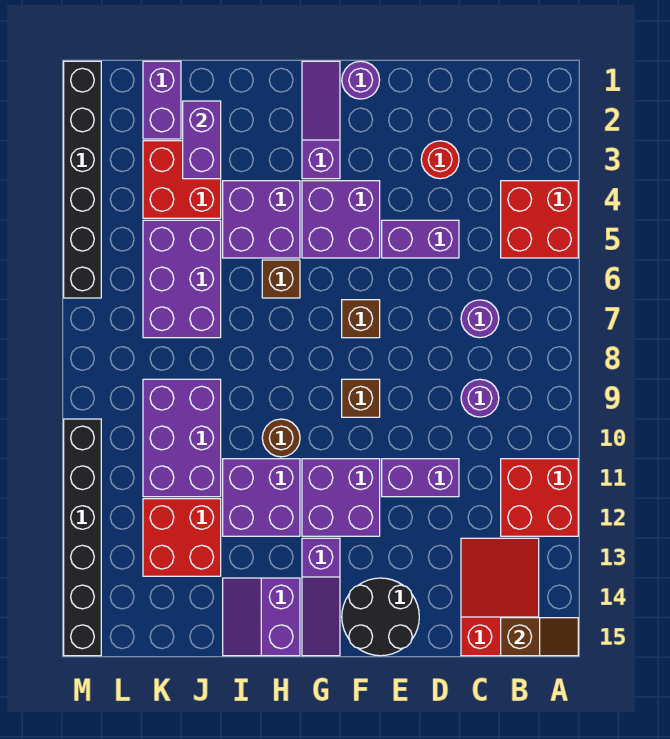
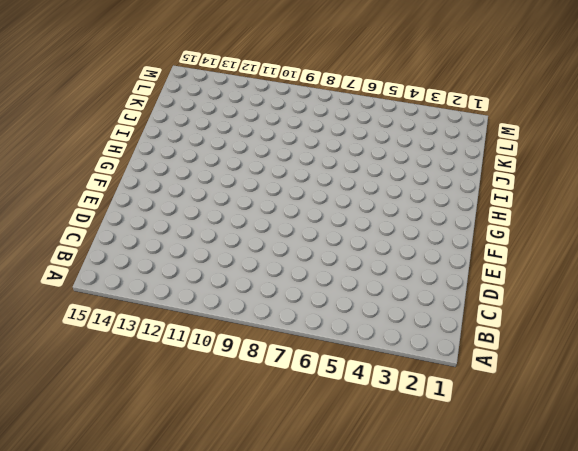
none -> red 2x2 brick [501,181,578,258]
none -> red 2x2 brick [501,459,578,536]
none -> red 2x3 slope [461,538,539,656]
none -> purple 1x1 round brick [461,300,499,338]

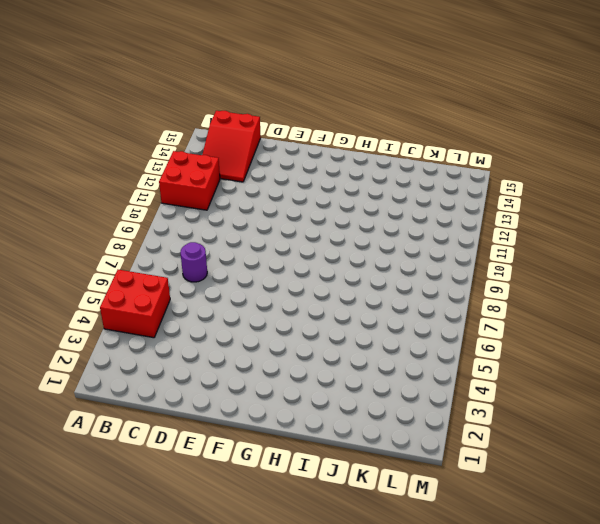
none -> purple 1x1 round brick [461,379,499,417]
none -> red 1x1 round brick [421,141,459,179]
none -> purple 1x2 brick [382,220,459,258]
none -> purple 1x2 brick [382,459,459,497]

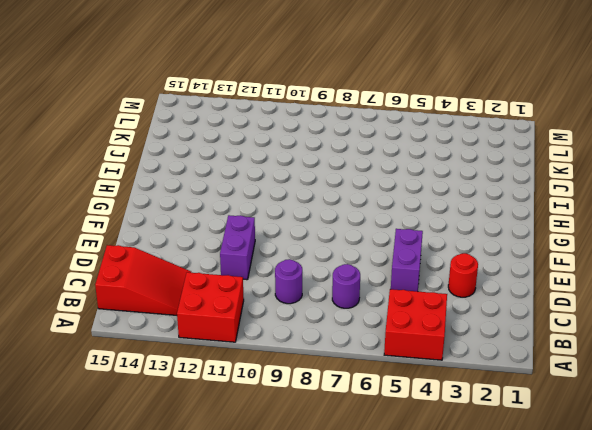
none -> black 2x2 round brick [342,578,419,656]
none -> purple 1x1 round brick [342,61,380,99]
none -> purple 2x2 brick [302,181,380,258]
none -> brown 1x1 brick [342,300,380,338]

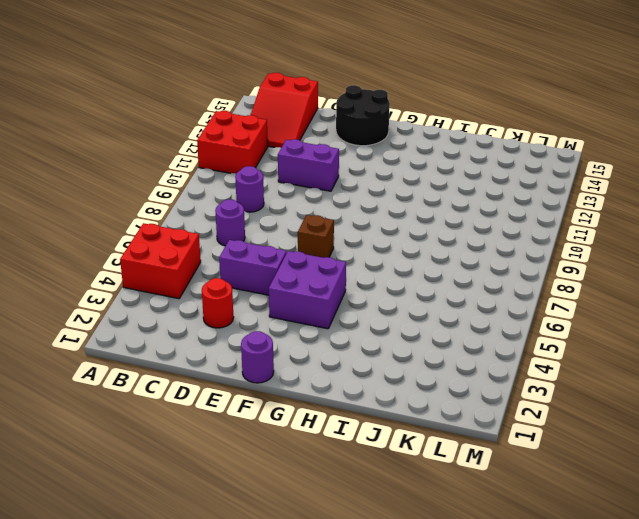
none -> brown 1x1 brick [342,379,380,417]
none -> purple 2x2 brick [302,459,380,536]
none -> purple 1x3 slope [302,61,340,179]
none -> purple 1x3 slope [302,538,340,656]

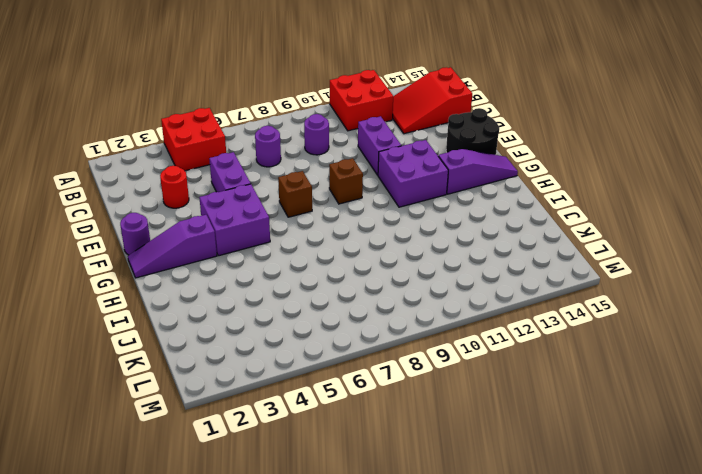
none -> purple 2x2 brick [223,181,300,258]
none -> brown 1x1 brick [262,260,300,298]
none -> brown 1x1 round brick [262,419,300,457]
none -> purple 2x2 brick [223,459,300,536]

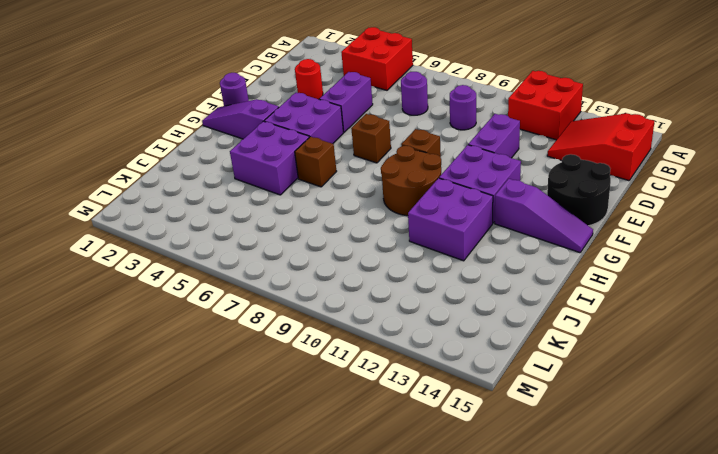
brown 2x2 round brick [381,146,441,216] -> brown 1x1 round brick [262,419,300,457]
none -> purple 2x2 slope [223,578,300,656]
none -> red 2x2 brick [143,141,221,218]
none -> purple 2x3 brick [143,220,221,338]
none -> purple 2x3 brick [143,379,221,497]

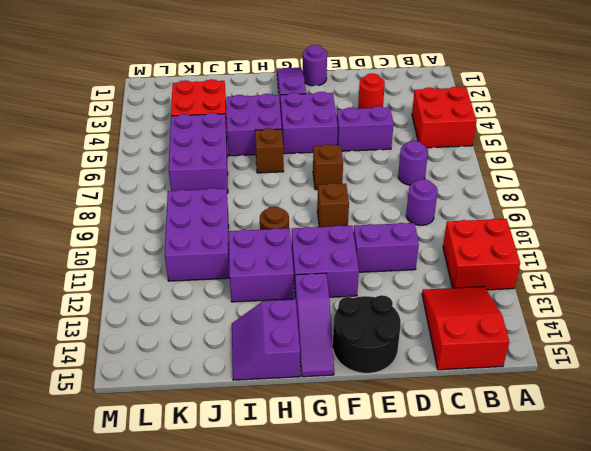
none -> red 2x2 brick [143,499,221,576]
none -> purple 1x2 brick [143,61,181,139]
none -> black 1x6 brick [64,61,101,298]
none -> black 1x6 brick [64,419,101,656]

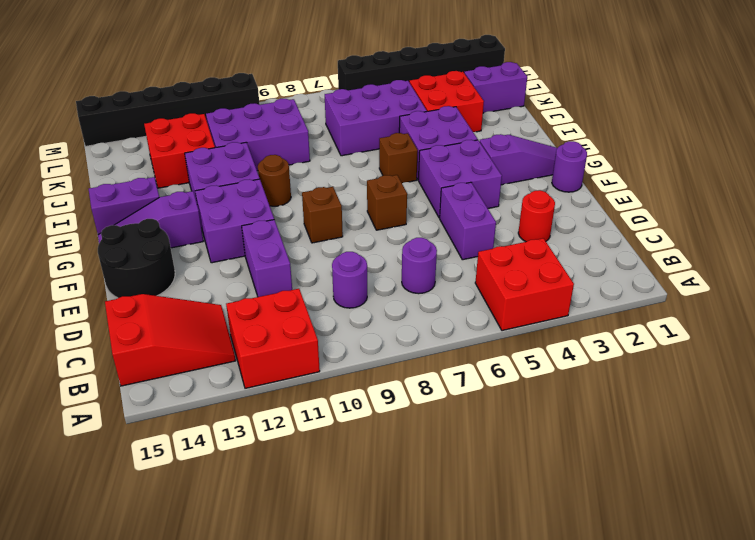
none -> brown 1x2 slope [501,618,578,656]
none -> purple 1x2 brick [183,101,221,179]

